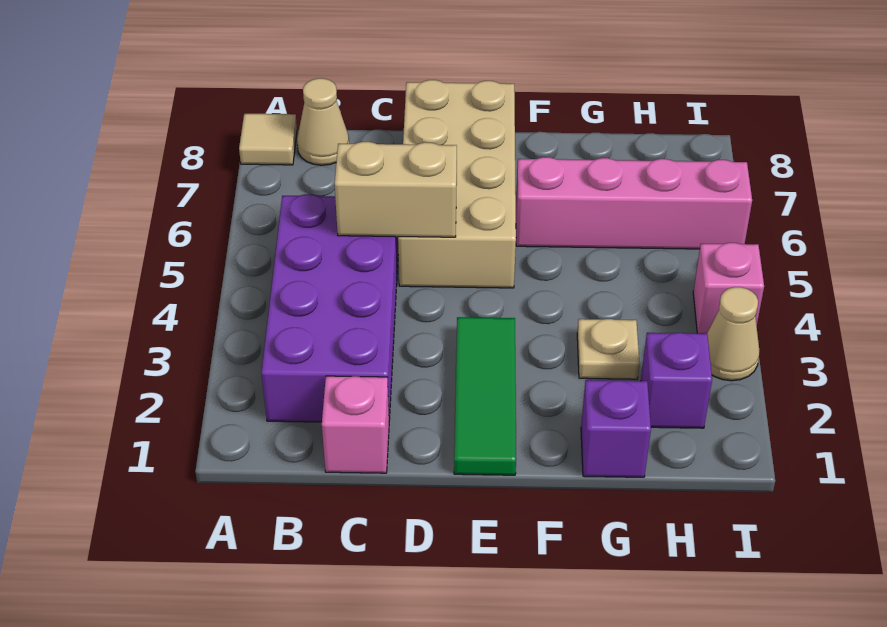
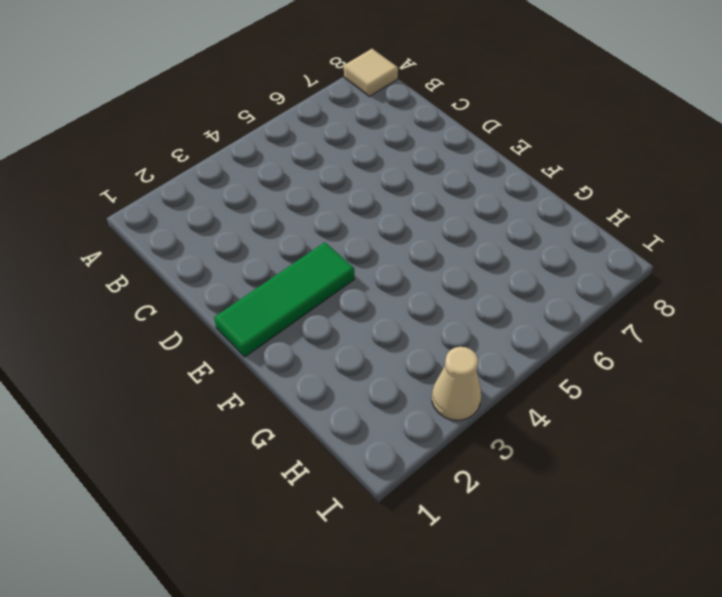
none -> purple 2x4 brick [261,194,398,422]
none -> tan 1x1 cone [297,78,349,165]
none -> pink 1x1 brick [322,376,389,473]

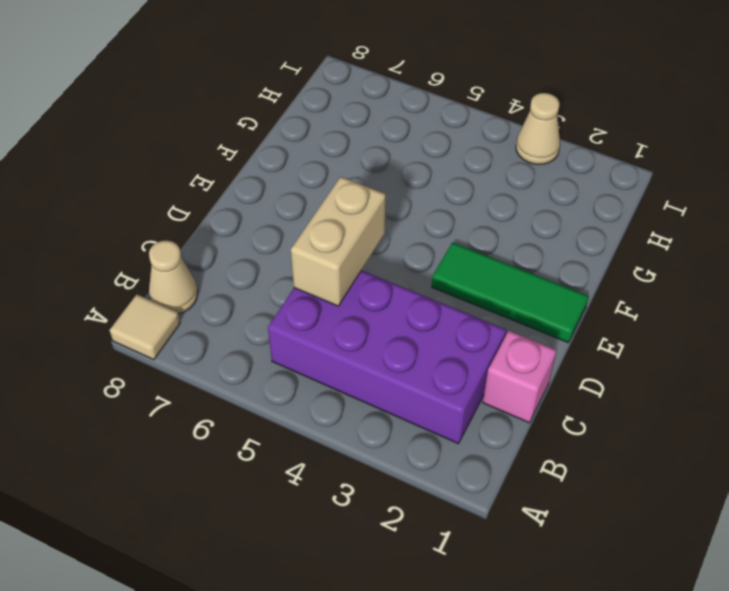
none -> tan 2x4 brick [398,80,516,288]
none -> pink 1x4 brick [516,157,752,249]
none -> purple 1x1 brick [581,380,651,477]

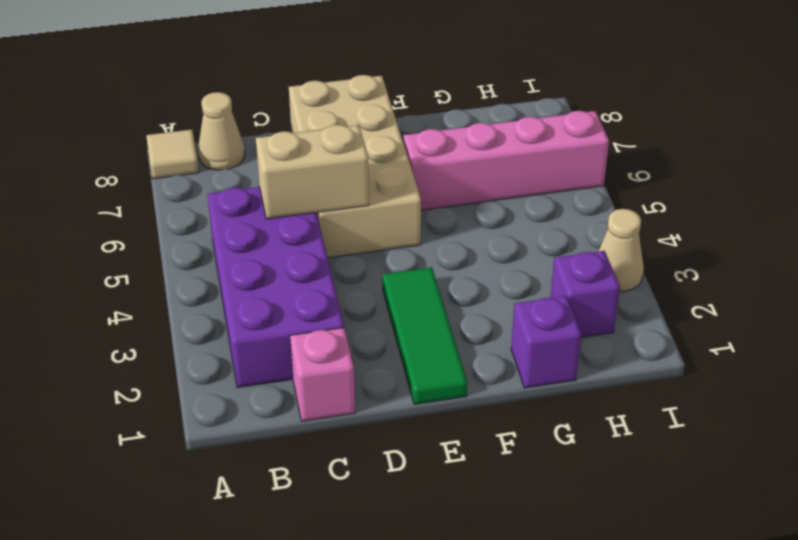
none -> tan 1x1 plate [577,319,639,379]
none -> pink 1x1 brick [693,243,764,334]

